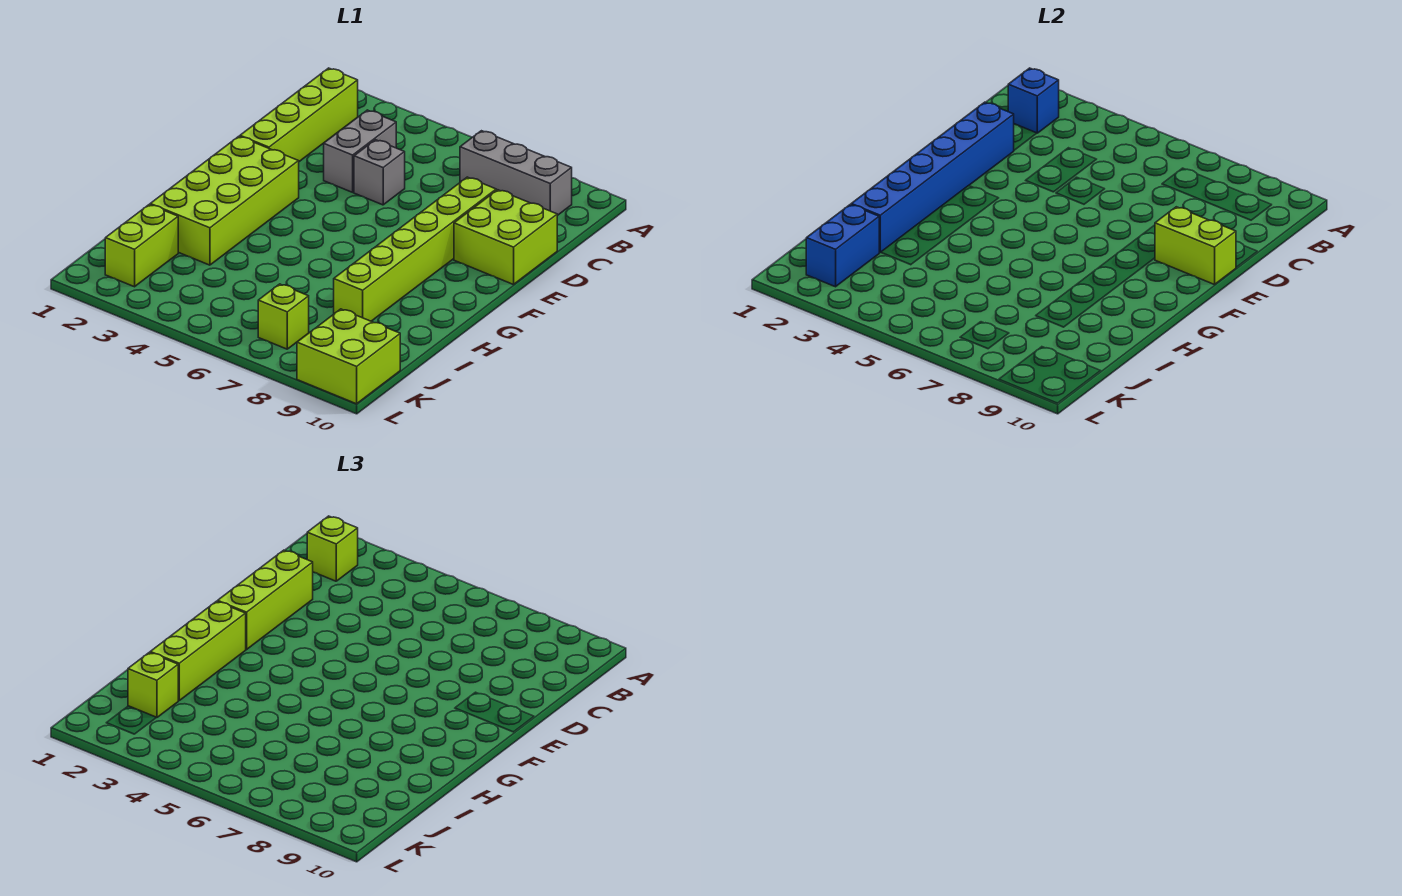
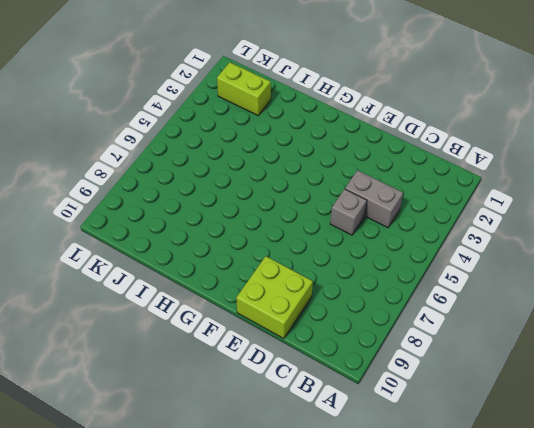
none -> lime 1x4 brick [240,68,358,162]
none -> grey 1x3 brick [460,131,572,216]
none -> lime 1x6 brick [334,177,496,321]

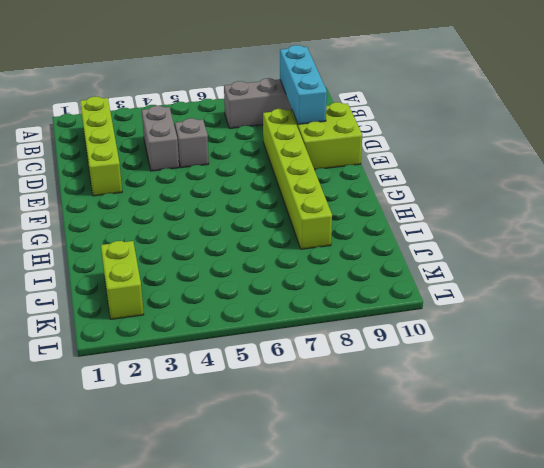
cyan 1x3 brick [280,45,327,124] -> none
none -> lime 2x4 brick [150,136,299,265]
none -> lime 1x1 brick [258,284,309,349]
none -> lime 2x2 brick [297,309,400,404]

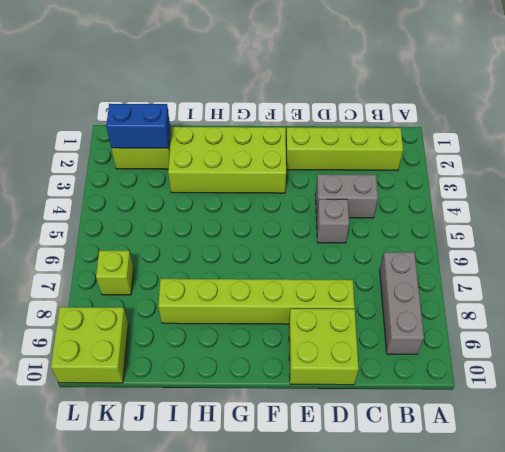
none -> blue 1x1 brick [1008,68,1059,133]
none -> blue 1x6 brick [851,102,1014,252]
none -> lime 1x2 brick [1155,207,1236,285]

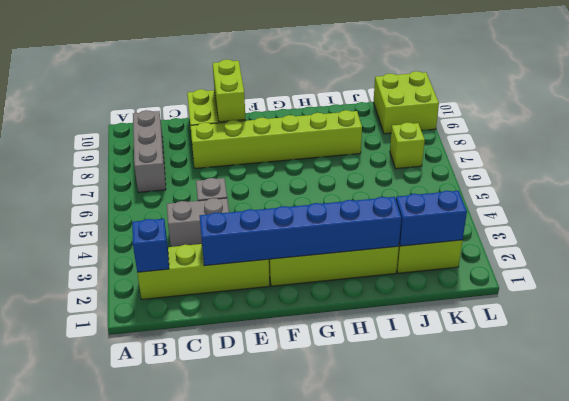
none -> lime 1x1 brick [307,516,358,581]
none -> lime 1x3 brick [218,550,313,650]
none -> lime 1x3 brick [150,601,246,700]

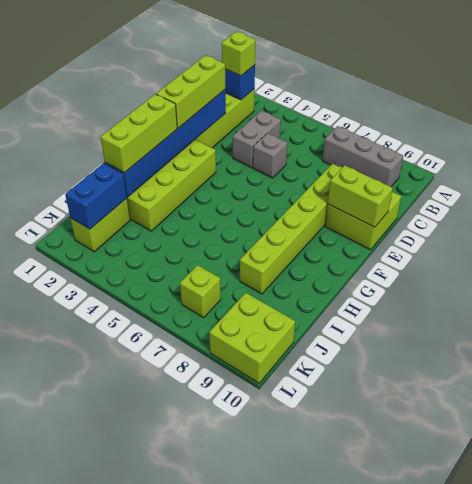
none -> lime 1x1 brick [128,652,178,718]

